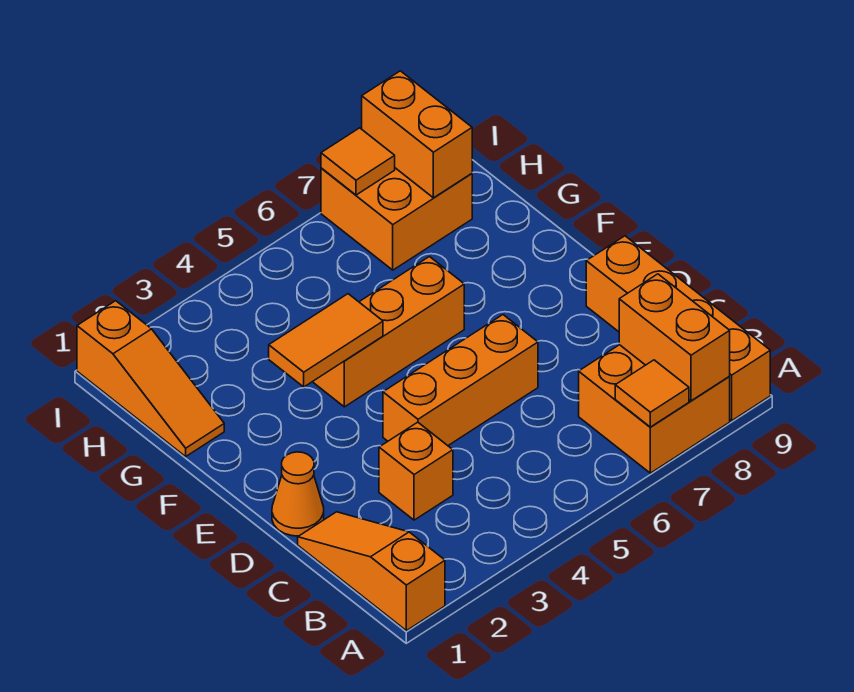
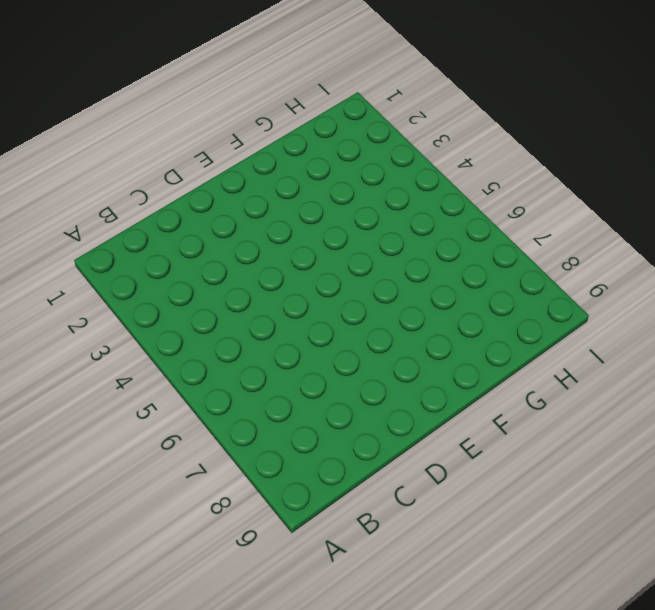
none -> orange 1x3 slope [298,512,445,631]
none -> orange 2x2 brick [579,345,730,473]
none -> orange 1x4 brick [586,236,770,421]

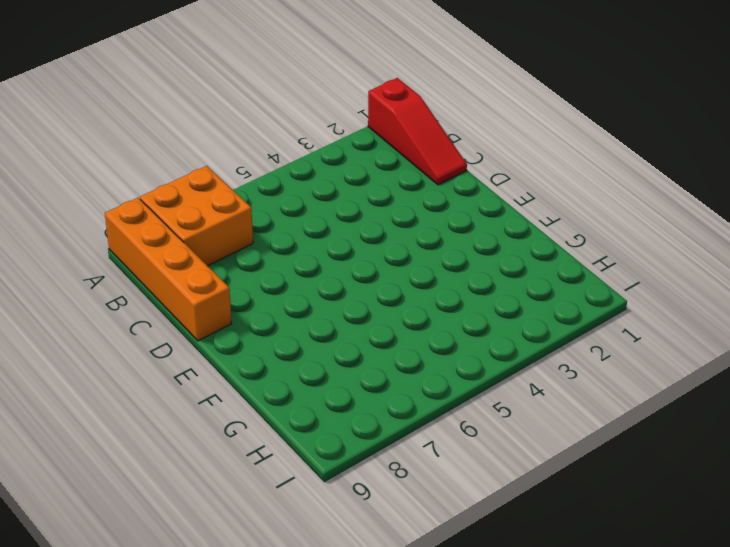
red 1x3 slope [368,78,467,185] -> orange 1x3 slope [298,512,445,631]
none -> orange 1x1 brick [379,422,453,520]
none -> orange 1x1 cone [272,452,324,536]
none -> orange 1x3 brick [383,315,538,446]

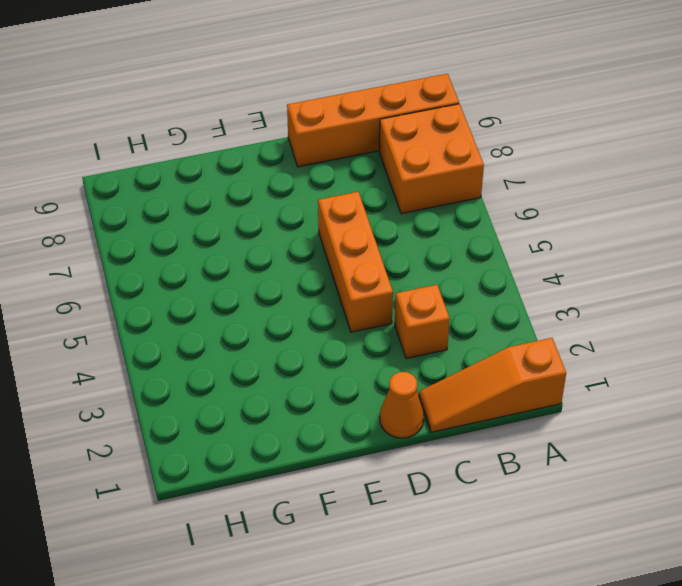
none -> orange 1x3 brick [313,257,464,407]
none -> orange 1x3 slope [77,301,224,456]
none -> orange 2x2 brick [321,168,472,270]

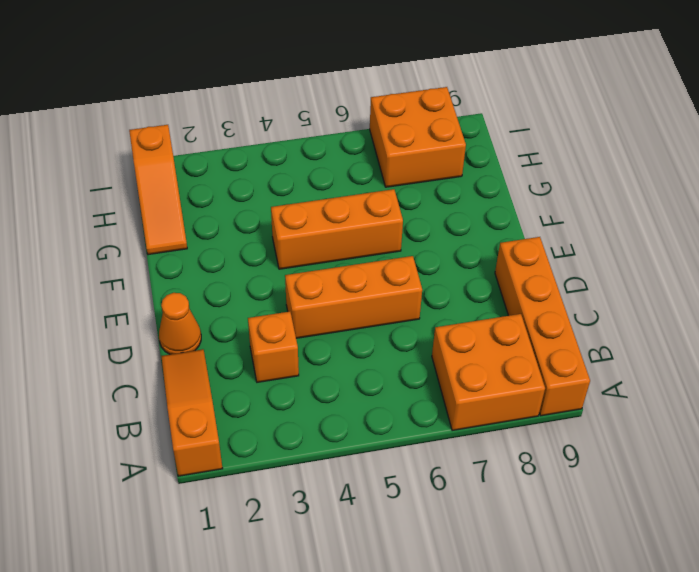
none -> orange 1x1 tile [615,360,689,427]
none -> orange 1x2 brick [619,274,730,401]
none -> orange 1x2 tile [269,294,383,387]

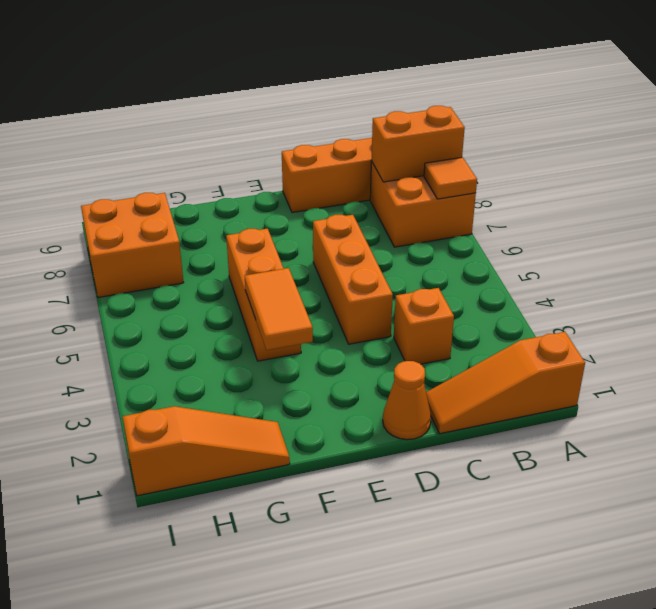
none -> orange 1x2 brick [362,71,472,198]
none -> orange 1x1 tile [321,128,395,195]

